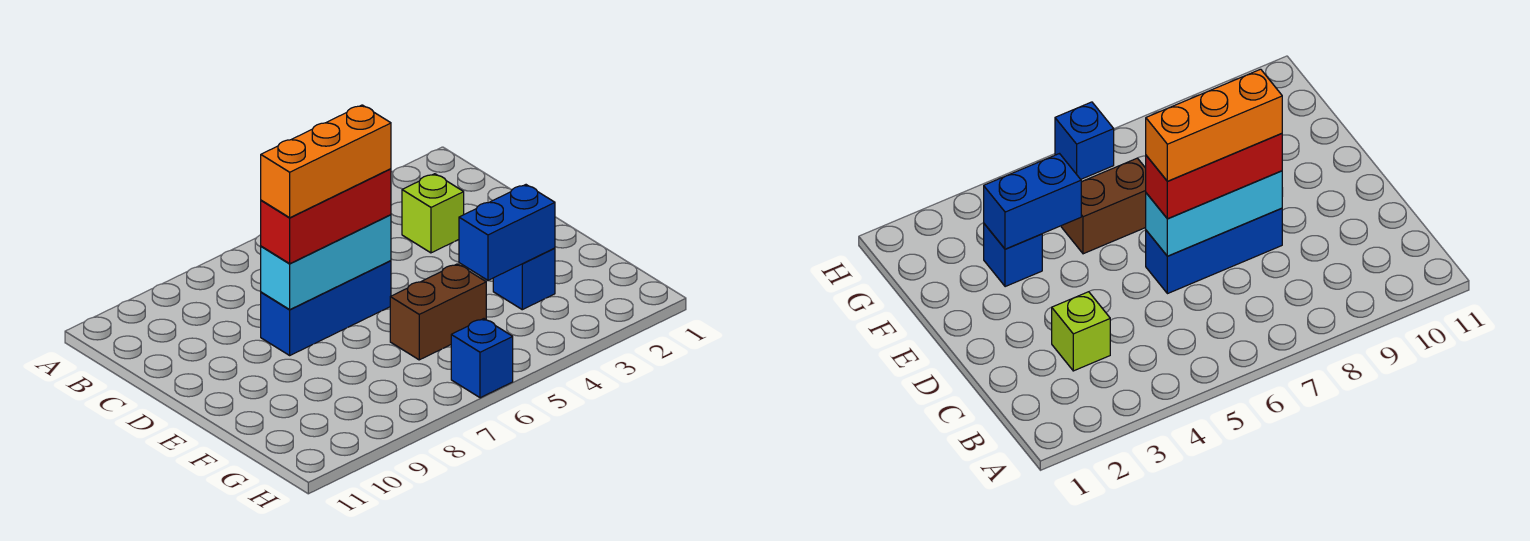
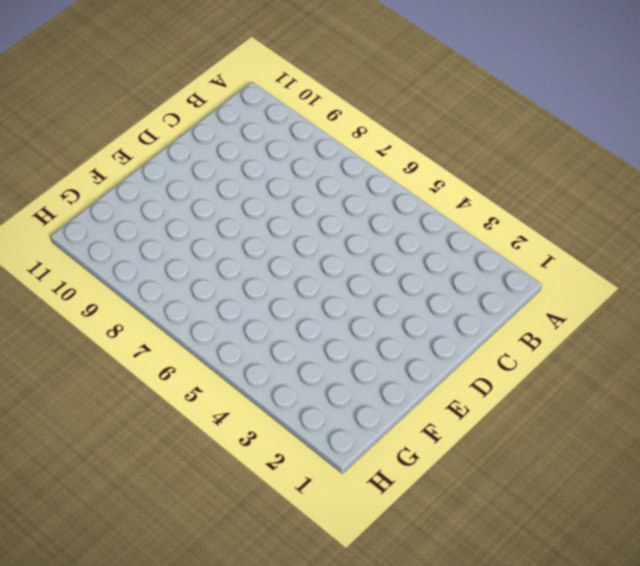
none -> lime 1x1 brick [402,174,464,253]
none -> blue 1x3 brick [261,261,391,355]

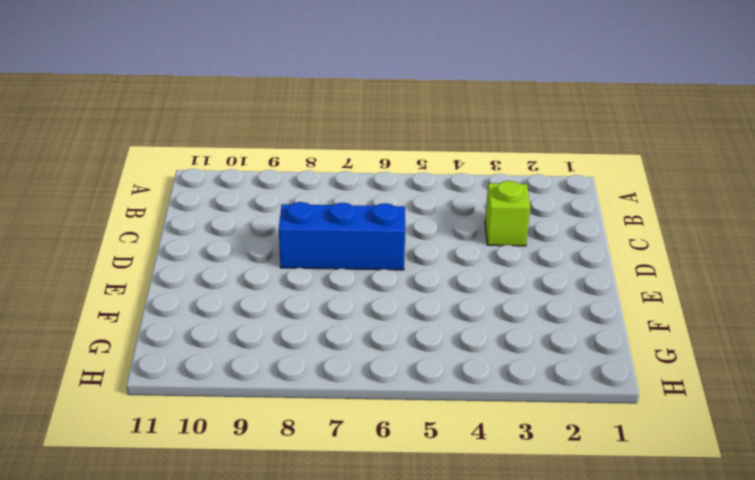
none -> blue 1x1 brick [493,248,555,310]
none -> brown 1x2 brick [390,264,486,360]

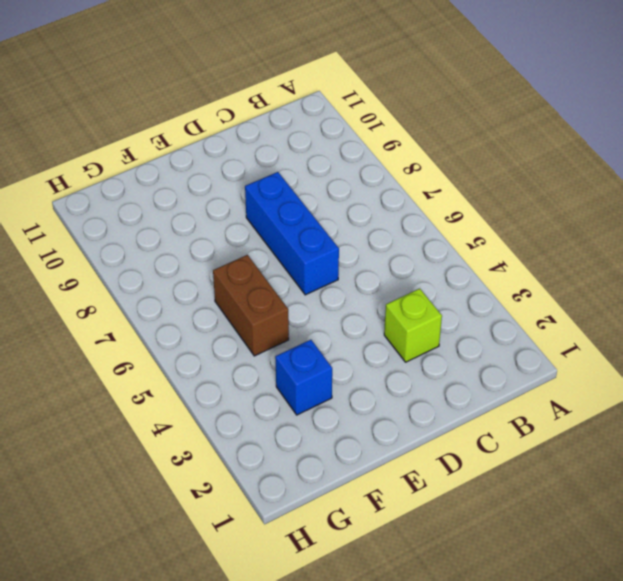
none -> blue 1x1 brick [451,319,513,398]
none -> cyan 1x3 brick [261,215,391,309]

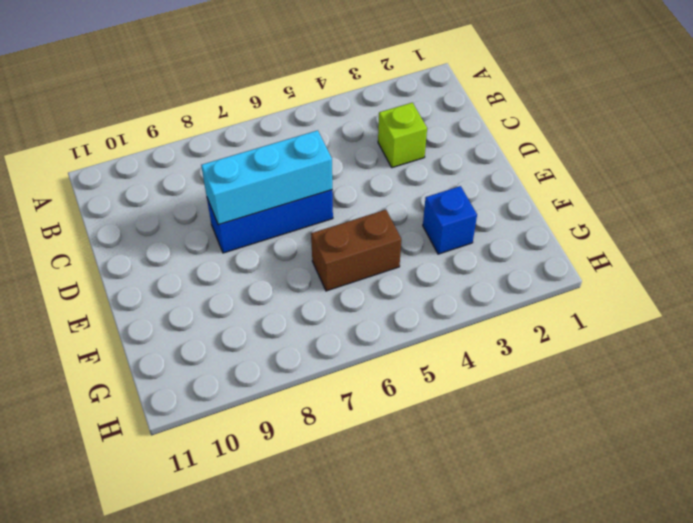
none -> blue 1x1 brick [451,319,513,398]
none -> blue 1x2 brick [459,185,555,280]

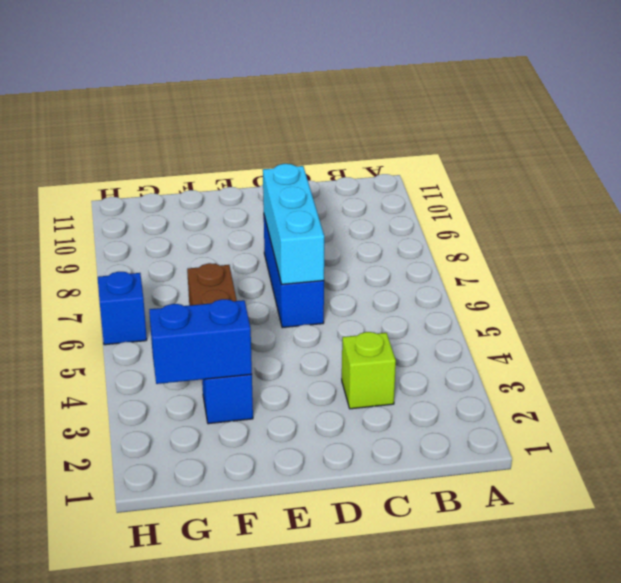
blue 1x2 brick [149,299,252,384] -> blue 1x2 brick turned to [459,185,555,280]
none -> red 1x3 brick [261,169,391,263]
none -> orange 1x3 brick [261,105,391,218]

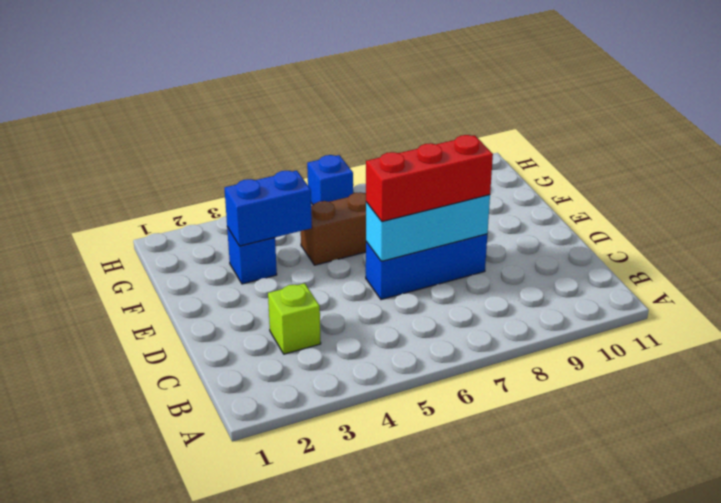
none -> orange 1x3 brick [261,105,391,218]

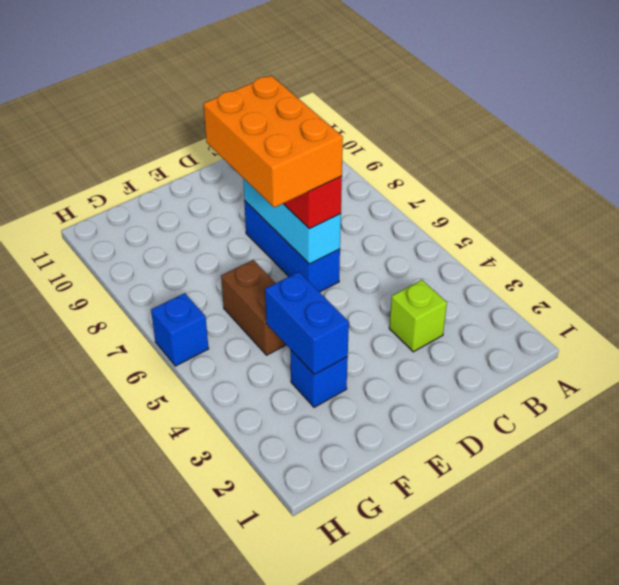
orange 2x3 brick [203,75,343,208] -> orange 1x3 brick [261,105,391,218]

